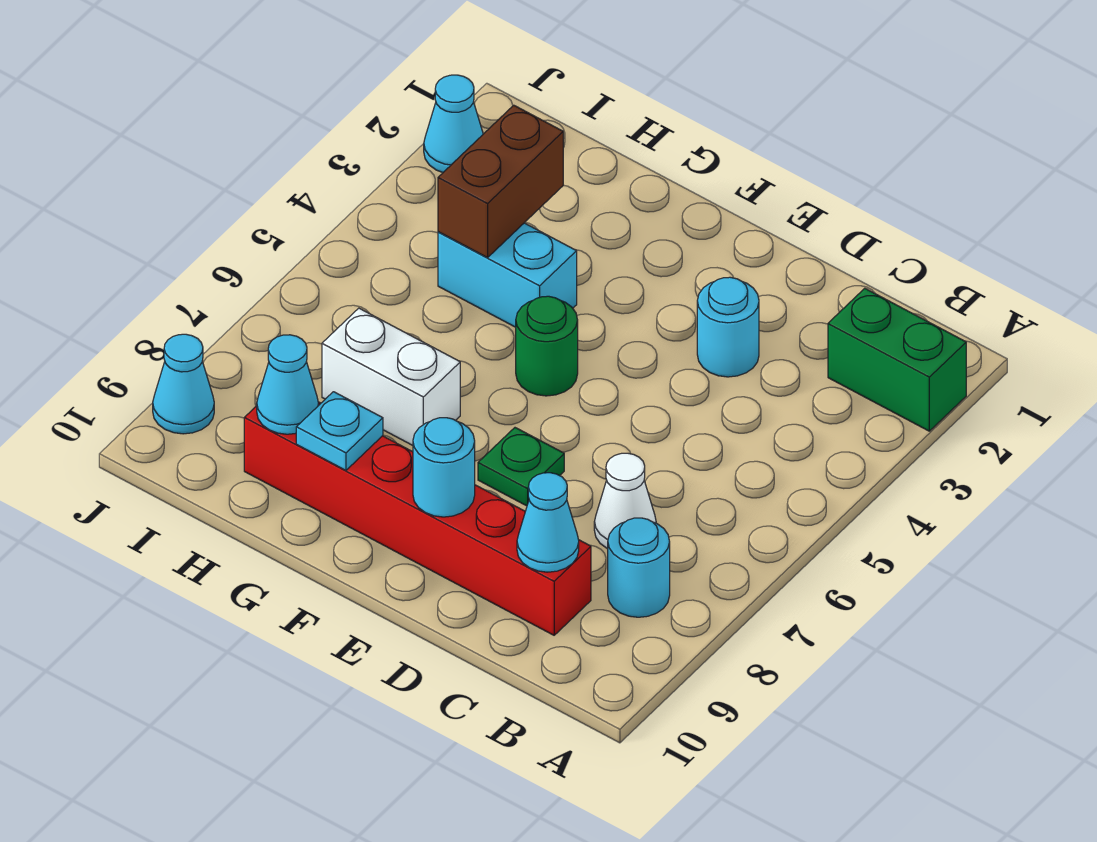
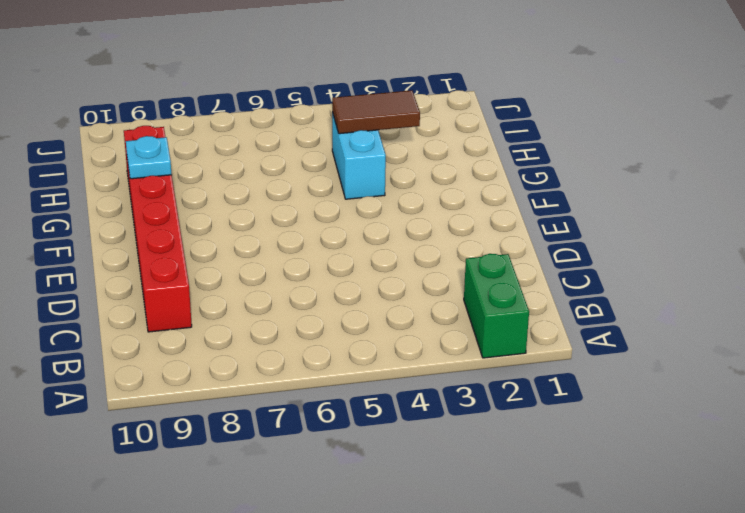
brown 1x2 tile [332,90,420,134] -> brown 1x2 brick [438,105,563,258]
none -> cyan 1x1 round brick [608,518,670,617]
none -> white 1x1 cone [594,453,656,549]
none -> cyan 1x1 round brick [697,277,759,377]

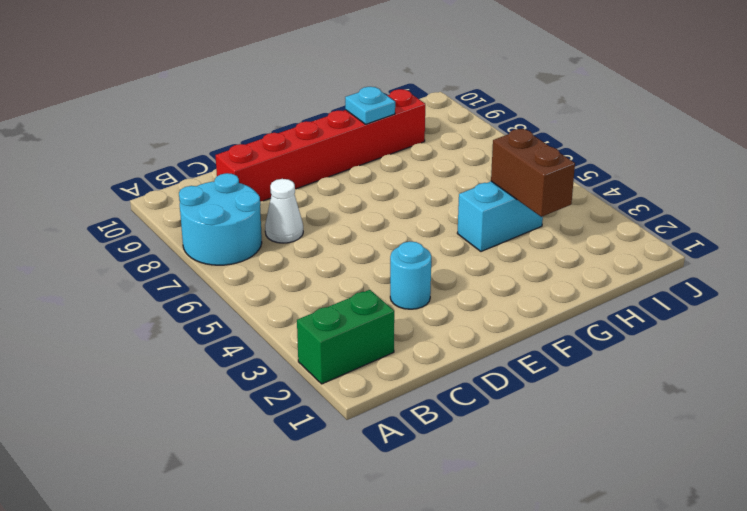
cyan 2x2 round brick [179,173,262,265] -> cyan 1x1 round brick [608,518,670,617]
none -> green 1x1 plate [478,428,564,506]
none -> green 1x1 round brick [516,296,578,396]
none -> white 1x2 brick [322,308,460,445]

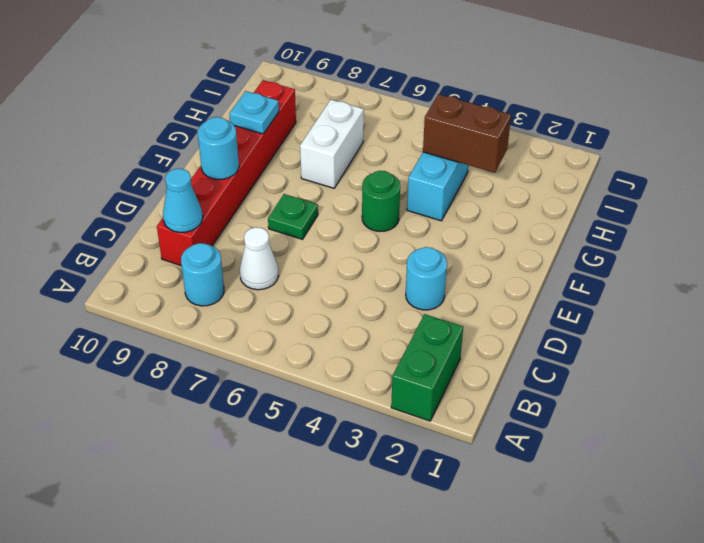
none -> cyan 1x1 cone [424,75,483,172]
none -> cyan 1x1 cone [153,334,214,434]
none -> cyan 1x1 cone [257,335,319,434]

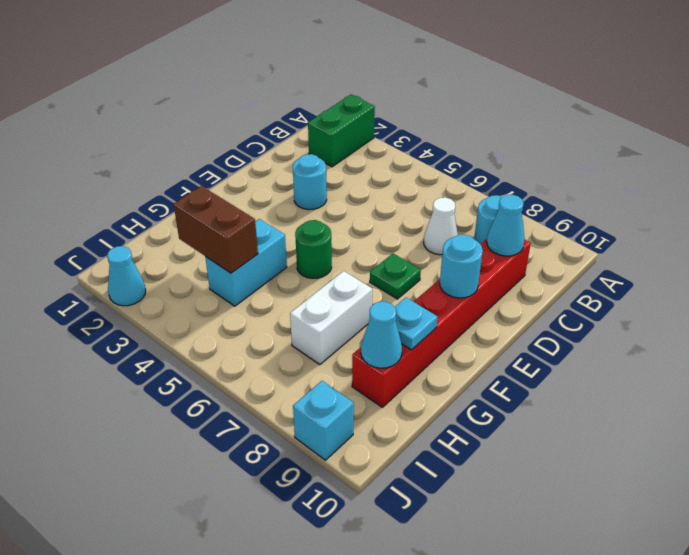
cyan 1x1 brick [293,381,354,460] -> cyan 1x1 cone [153,334,214,434]

